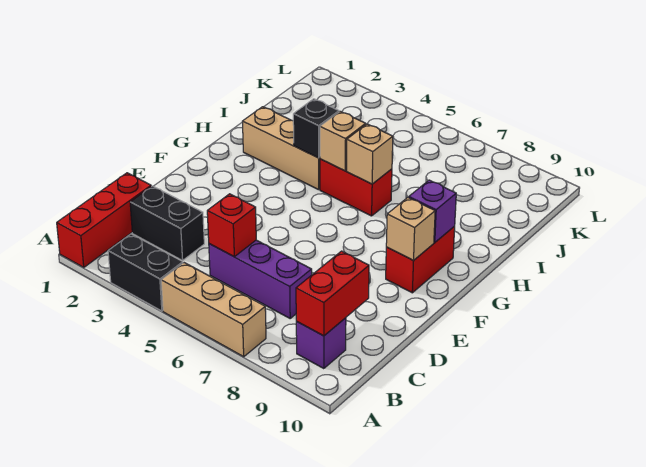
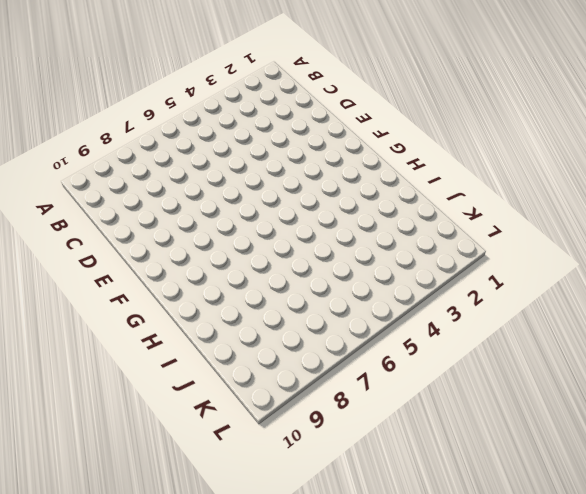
none -> red 1x3 brick [57,173,151,267]
none -> black 1x2 brick [108,234,183,311]
none -> tan 1x3 brick [161,263,266,357]

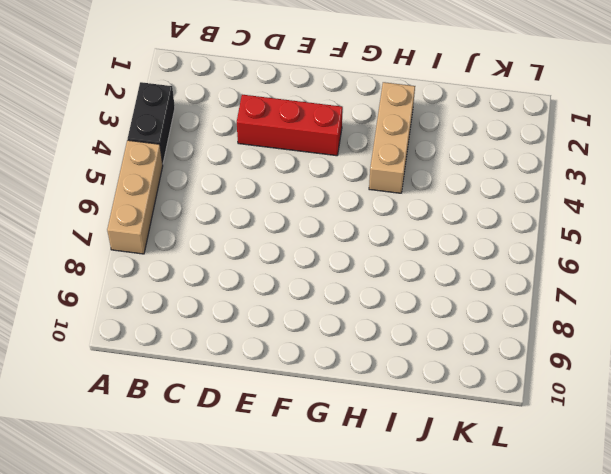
red 1x3 brick [237,95,343,156] -> red 1x3 brick moved to [57,173,151,267]
none -> purple 1x1 brick [296,318,346,369]
none -> black 1x2 brick [130,186,204,260]
none -> purple 1x3 brick [209,240,312,318]

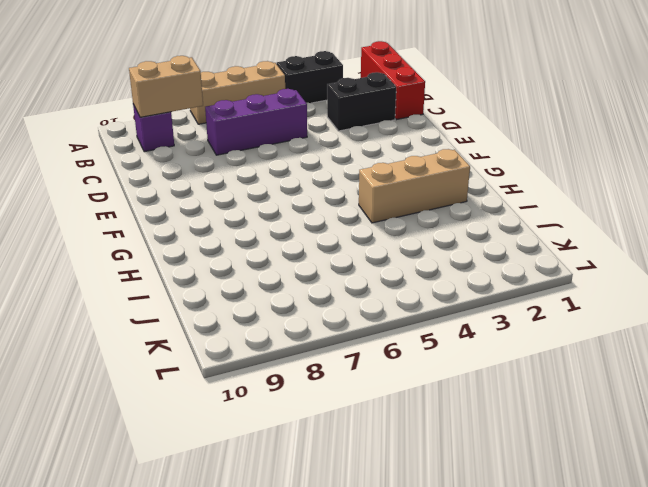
tan 1x2 brick [129,56,203,117] -> red 1x2 brick [296,251,369,336]
none -> red 1x2 brick [386,226,455,293]
none -> red 1x2 brick [320,159,392,216]
none -> red 1x1 brick [207,194,256,257]

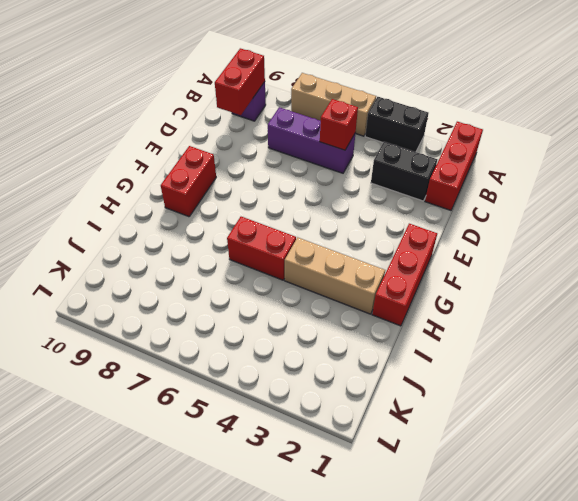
red 1x3 brick [372,224,437,326] -> none
none -> tan 1x1 brick [386,198,435,261]
none -> purple 1x1 brick [409,180,456,242]
none -> black 1x1 brick [293,99,339,158]

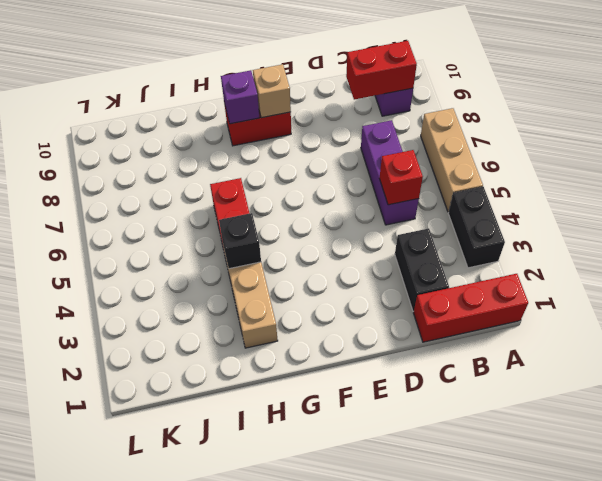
none -> tan 1x1 brick [320,111,366,171]
none -> tan 1x1 brick [347,124,393,184]

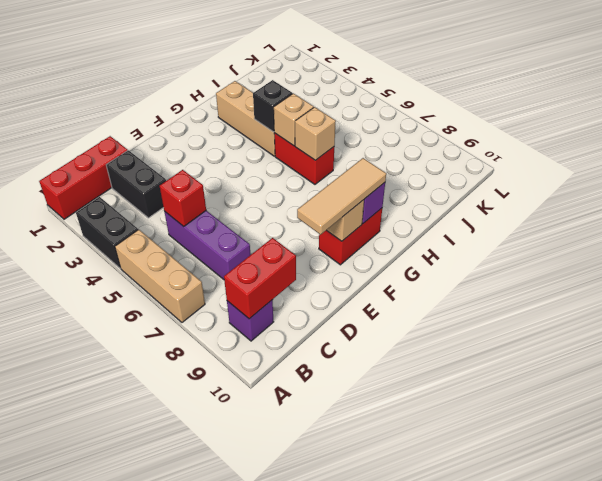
tan 1x3 tile [297,158,386,235] -> none

